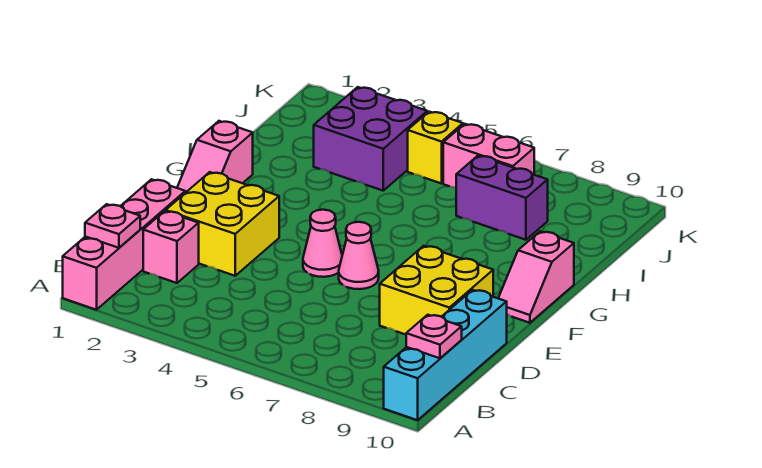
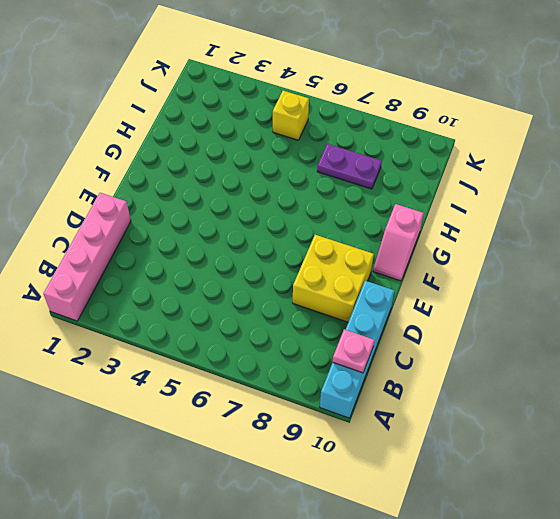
purple 1x2 plate [317,144,382,189] -> purple 1x2 brick [456,156,548,240]
none -> pink 1x1 brick [143,211,199,283]
none -> yellow 2x2 brick [166,172,279,276]
none -> pink 1x1 cone [303,210,342,277]

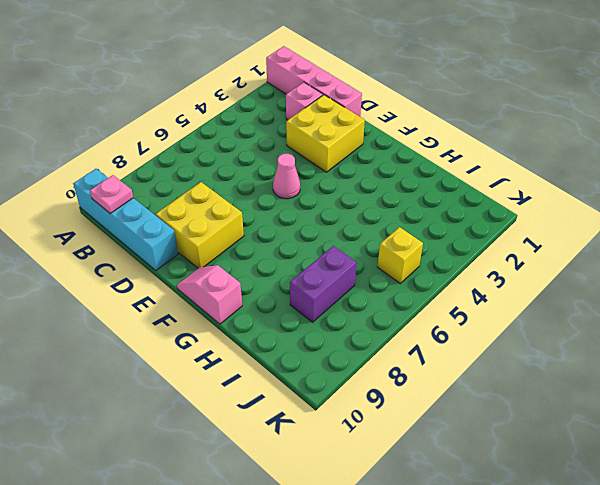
none -> pink 1x1 cone [339,222,379,289]
none -> pink 1x2 slope [177,121,253,193]
none -> purple 2x2 brick [314,87,427,191]

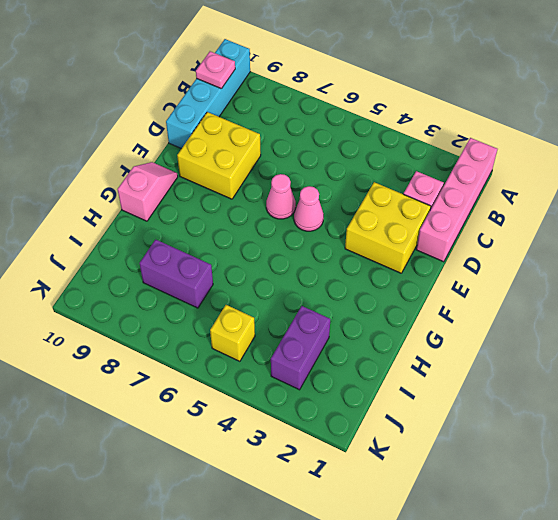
purple 1x2 brick [271,306,331,390] -> purple 2x2 brick [314,87,427,191]
none -> pink 1x2 slope [177,121,253,193]
none -> pink 1x2 brick [443,124,534,188]
none -> pink 1x1 plate [85,204,140,248]

